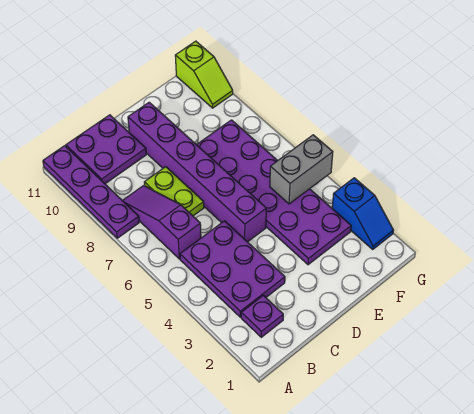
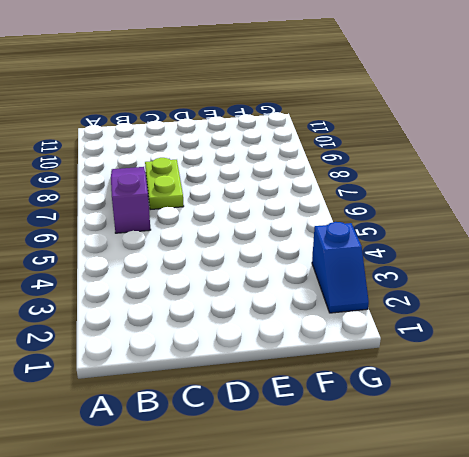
none -> purple 1x4 plate [43,146,139,238]
none -> purple 1x1 plate [241,295,283,337]

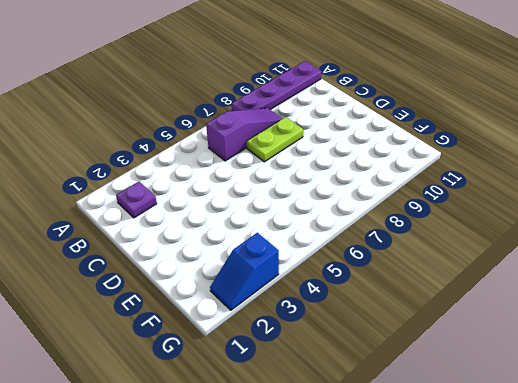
none -> purple 2x3 plate [180,221,285,317]
none -> purple 2x2 plate [66,115,146,184]

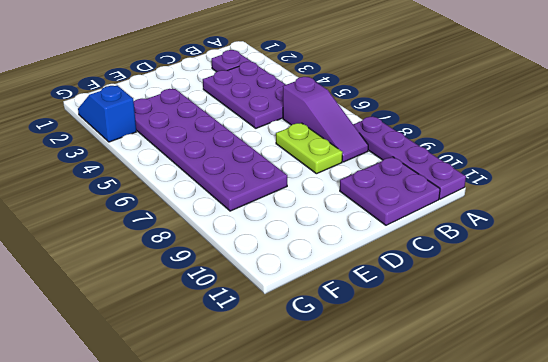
none -> purple 1x6 brick [128,102,266,242]
none -> lime 1x2 slope [175,41,233,108]

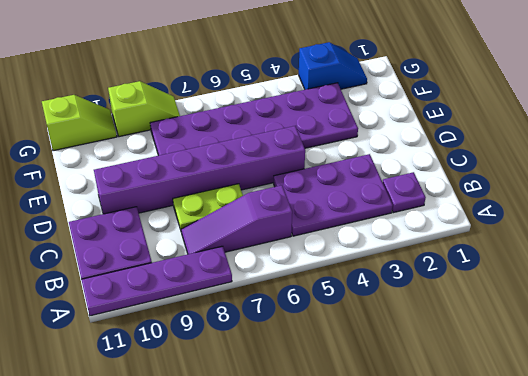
lime 1x2 slope [108,81,180,137] -> none
none -> grey 1x2 brick [270,135,333,204]

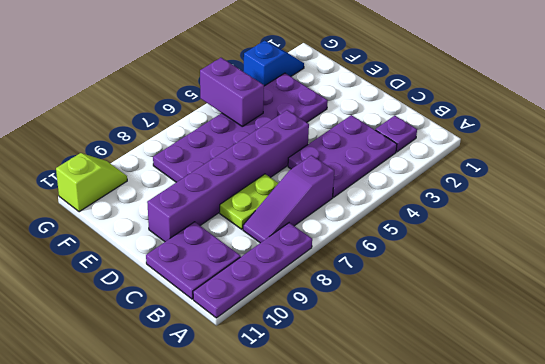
purple 1x2 brick [200,58,264,126] -> grey 1x2 brick [270,135,333,204]

